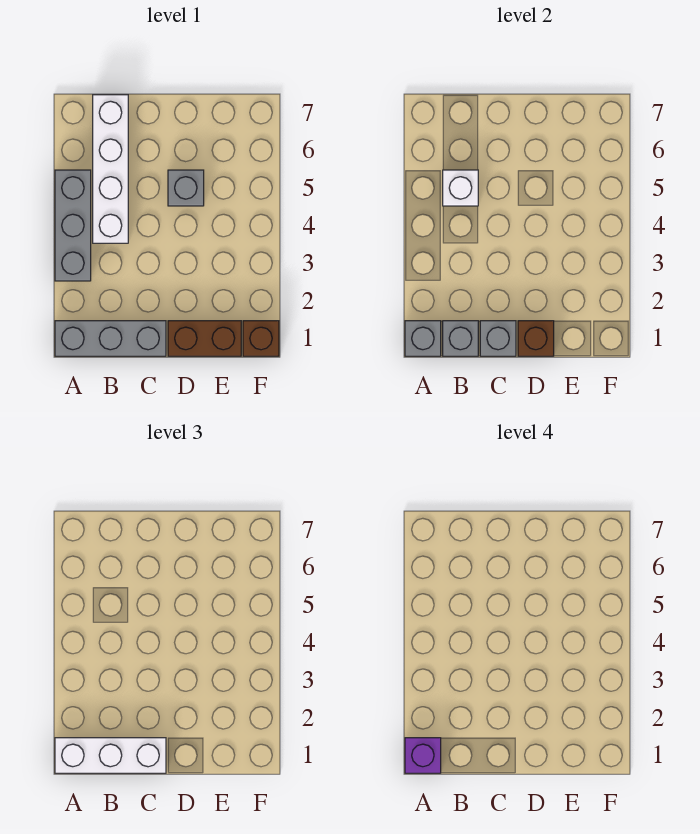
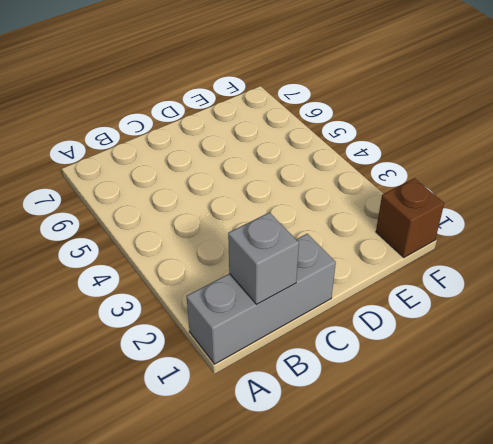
none -> grey 1x3 brick [55,170,91,281]
none -> white 1x4 brick [93,95,128,243]
none -> brown 1x2 brick [168,321,241,356]

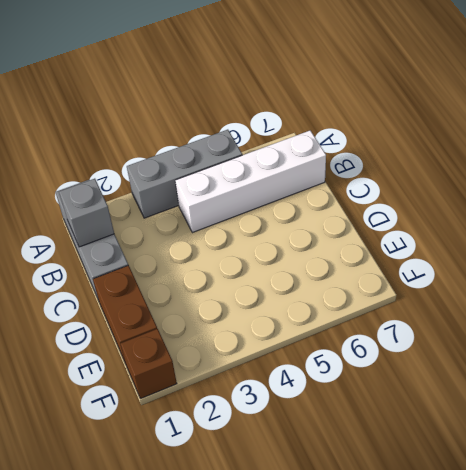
none -> grey 1x1 brick [168,170,204,206]
none -> grey 1x1 brick [405,321,441,356]
none -> white 1x1 brick [443,170,478,206]

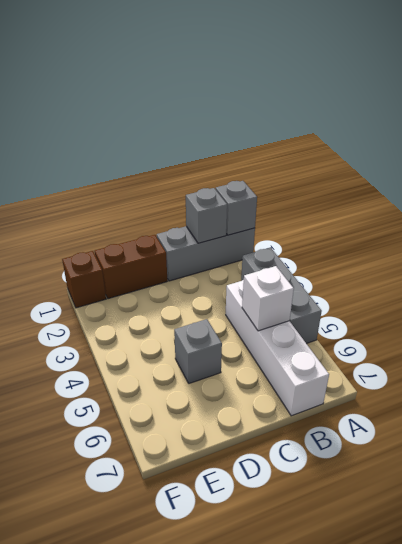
none -> grey 1x1 brick [480,321,516,356]
none -> brown 1x1 brick [518,321,554,356]
none -> white 1x3 brick [55,738,166,773]

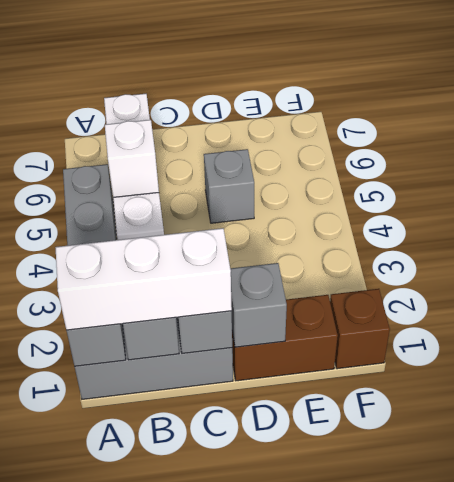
grey 1x1 brick [230,263,287,347] -> brown 1x1 brick [518,321,554,356]
none -> purple 1x1 brick [405,738,441,773]

